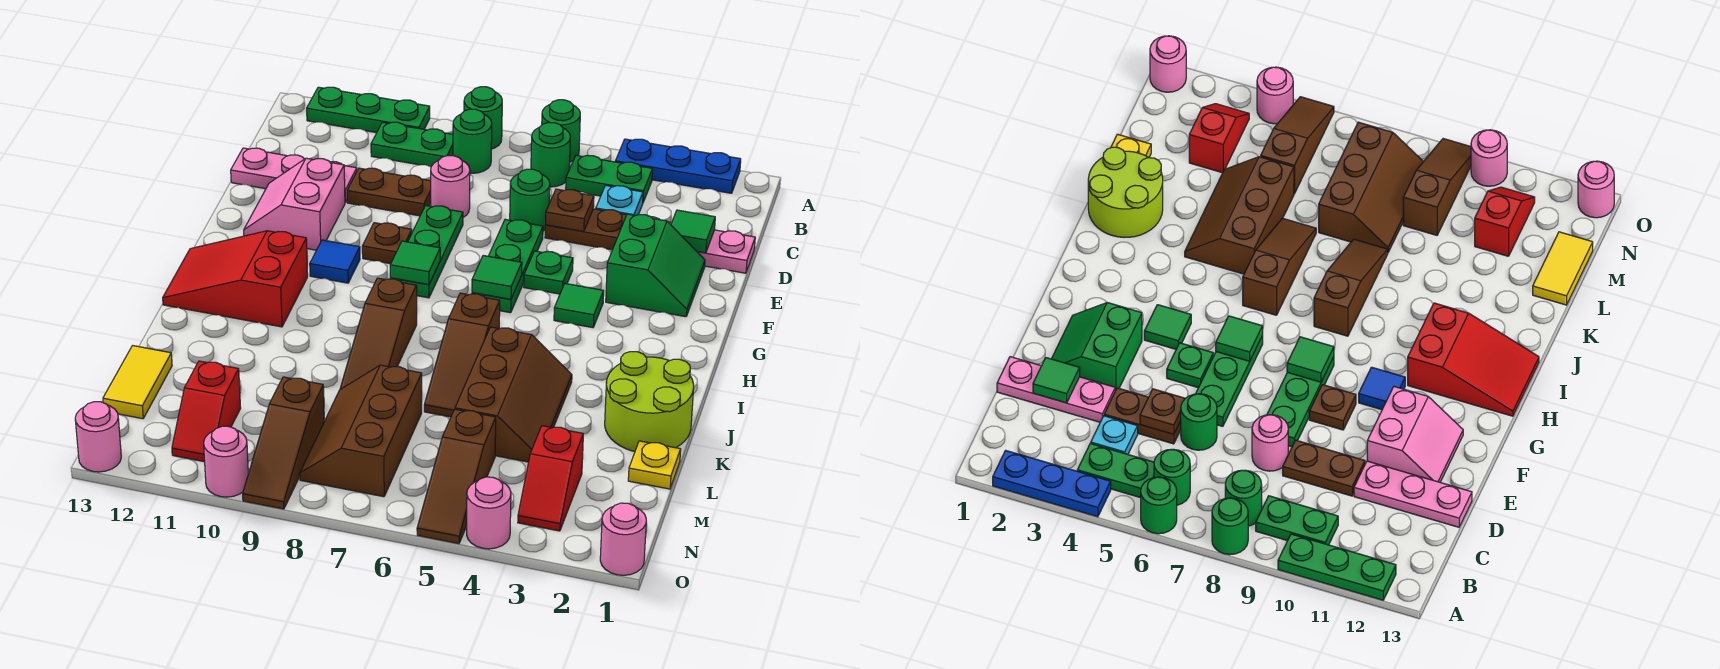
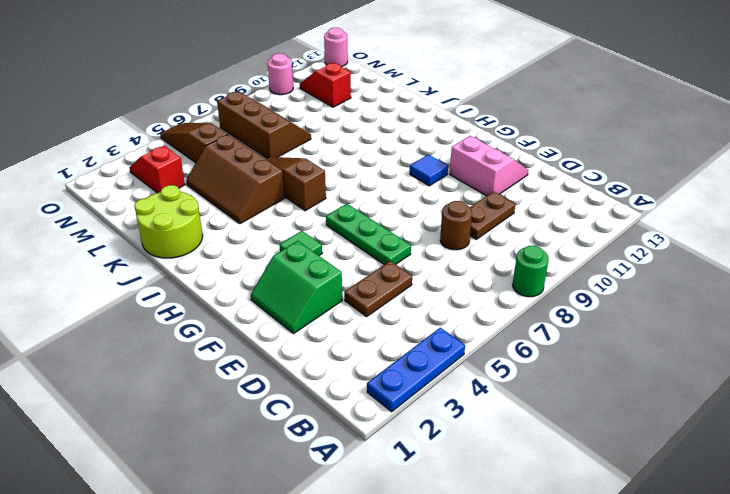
brown 1x1 round brick [440,201,472,250] -> pink 1x1 round brick [431,156,470,217]
none -> green 1x1 round brick [542,100,580,162]
none -> green 1x3 plate [307,87,430,133]
none -> green 1x2 plate [566,155,653,202]
none -> green 1x1 round brick [531,123,570,187]

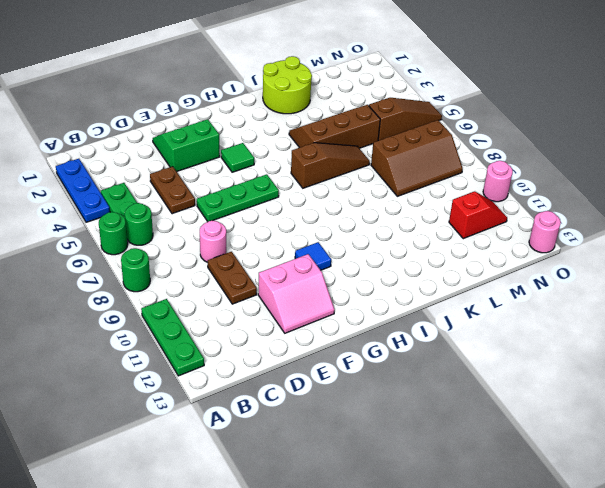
none -> green 1x1 round brick [453,109,492,173]
none -> green 1x2 plate [371,122,453,167]
none -> cyan 1x1 plate [596,186,643,216]
none -> pink 1x3 plate [652,217,755,273]

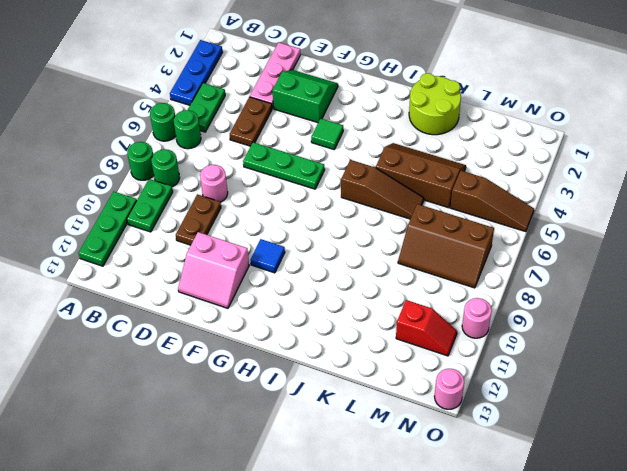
none -> cyan 1x1 plate [596,186,643,216]
none -> green 1x1 round brick [510,169,550,231]
none -> pink 1x3 plate [231,148,357,203]
none -> green 1x3 plate [390,206,463,298]

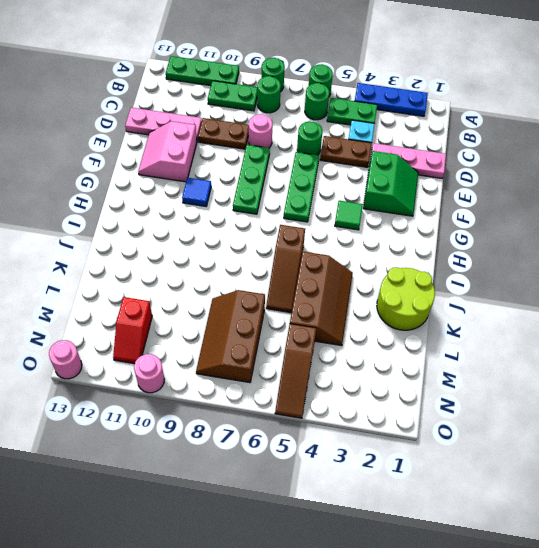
none -> green 1x1 plate [524,251,573,294]
none -> brown 1x1 plate [362,223,412,264]
none -> red 2x3 slope [163,231,308,327]
none -> brown 1x3 slope [340,278,417,389]

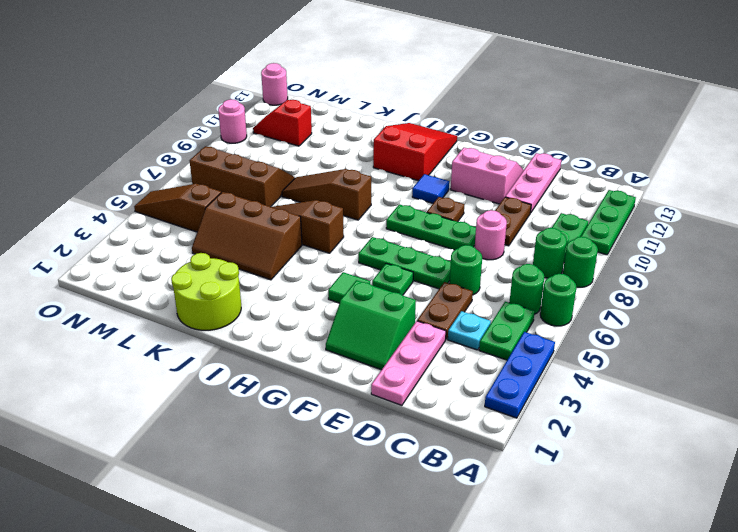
none -> yellow 1x1 plate [628,441,681,489]
none -> yellow 1x2 tile [103,346,172,419]
none -> red 1x2 slope [518,426,583,531]
none -> brown 1x3 slope [243,377,324,509]

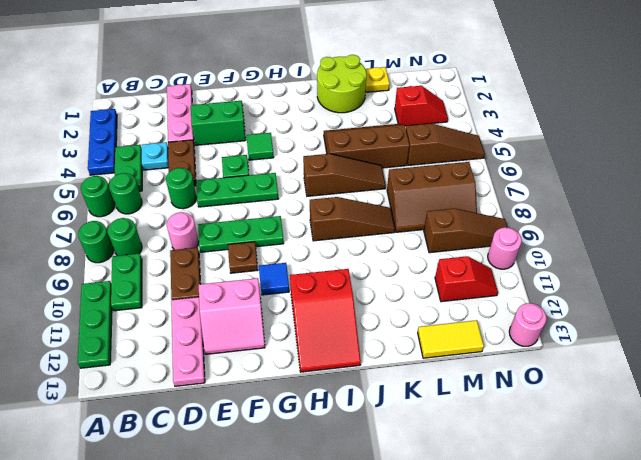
none -> pink 1x1 round brick [600,503,646,575]
none -> pink 1x1 round brick [467,477,511,549]
none -> green 1x1 tile [671,210,715,253]
none -> brown 1x1 plate [545,189,594,232]

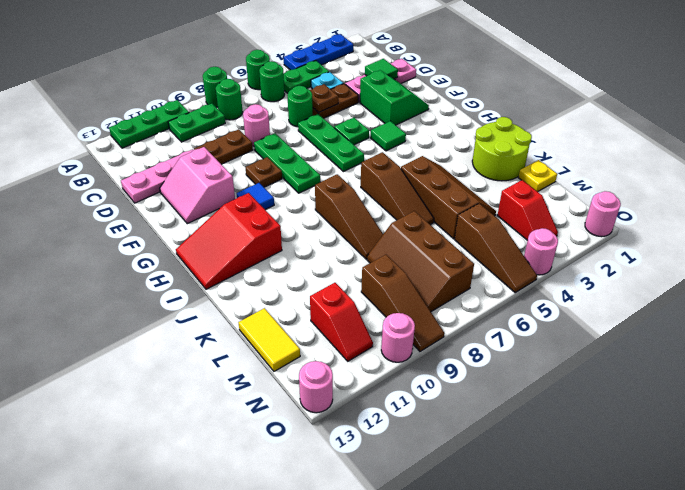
none -> green 1x1 tile [472,256,522,299]
none -> green 1x1 tile [390,241,440,285]

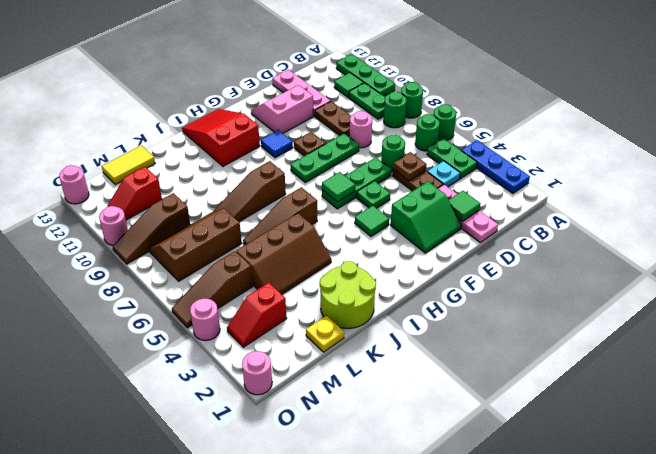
green 1x1 tile [334,73,364,97] -> green 1x1 tile moved to [390,241,440,285]

